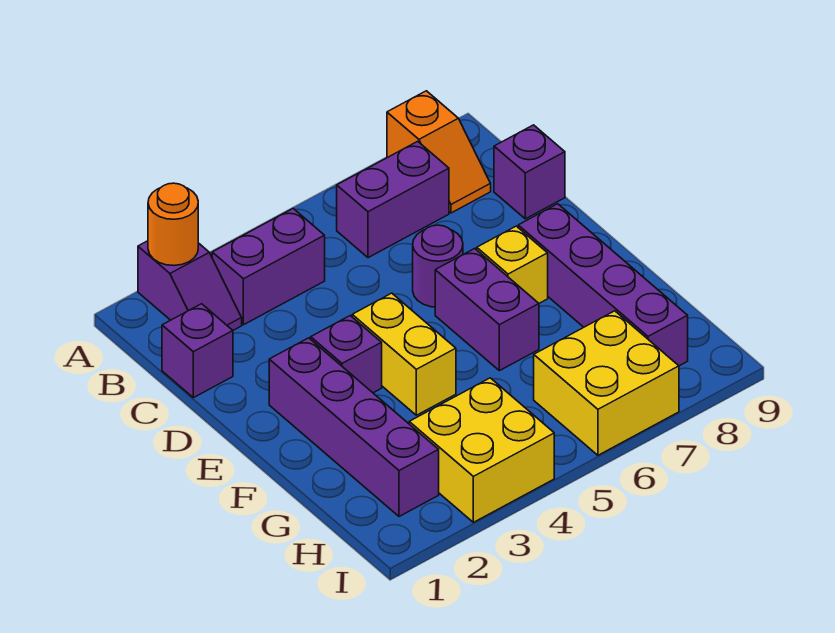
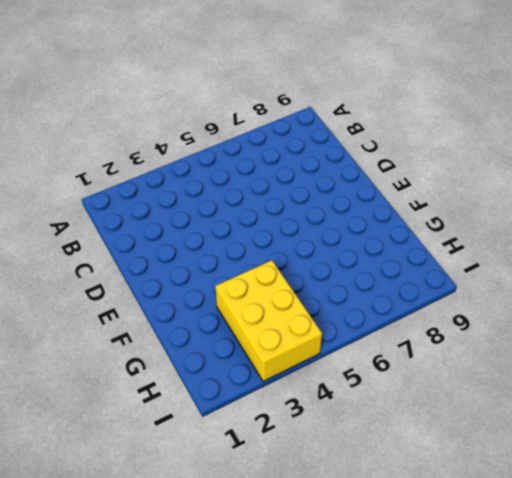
yellow 2x3 brick [215,260,322,381] -> yellow 2x2 brick [409,378,554,522]
none -> purple 1x2 slope [138,241,242,330]
none -> orange 1x2 slope [387,91,491,213]
none -> purple 1x2 brick [212,209,325,325]

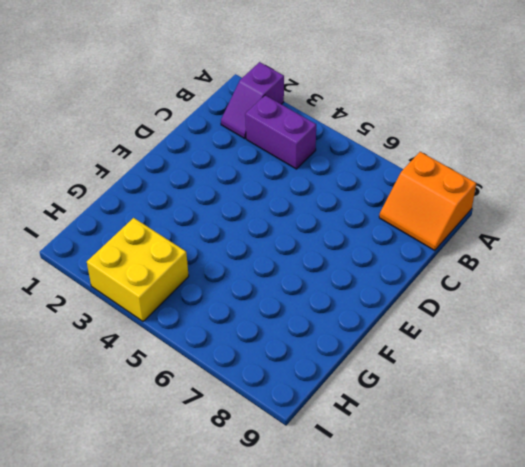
orange 2x2 slope [379,152,476,250] -> orange 1x2 slope [387,91,491,213]
none -> purple 1x2 brick [337,141,449,258]
none -> purple 1x1 brick [162,304,233,398]
none -> purple 1x1 brick [494,125,565,219]

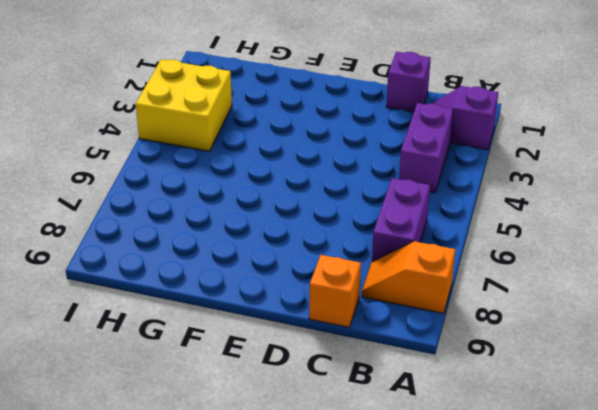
orange 1x1 brick [309,255,361,327] -> purple 1x1 brick [494,125,565,219]
none -> purple 1x1 round brick [413,225,463,307]
none -> purple 1x4 brick [269,338,439,516]
none -> purple 1x1 brick [311,316,382,393]

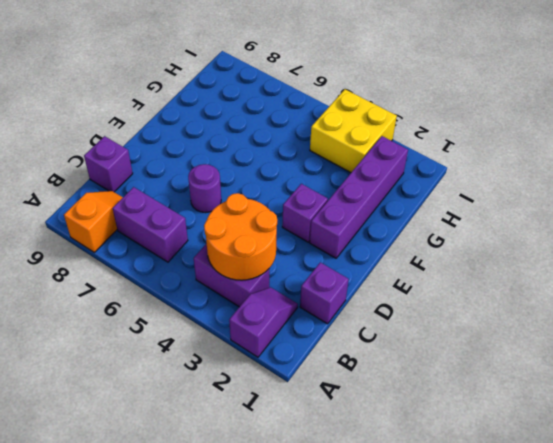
orange 2x2 round brick [204,193,277,280] -> none
none -> yellow 1x2 brick [352,293,456,415]
none -> purple 1x2 brick [435,249,539,371]
none -> yellow 1x1 brick [477,226,548,303]

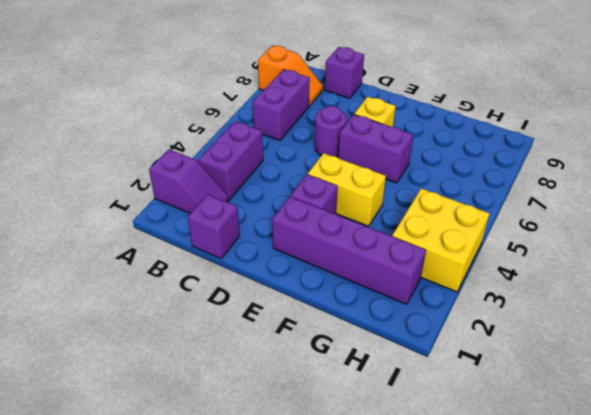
none -> purple 1x4 brick [518,204,688,366]
none -> yellow 2x2 brick [534,311,679,455]
none -> orange 1x1 round brick [148,183,198,266]

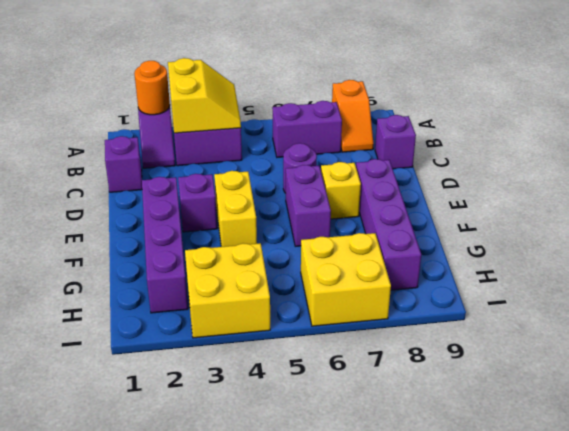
yellow 2x2 slope [168,58,241,133] -> none

